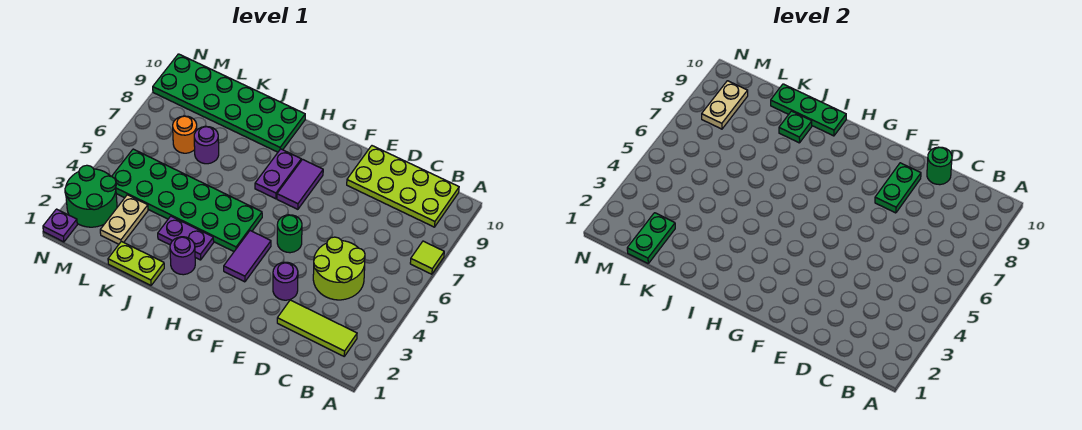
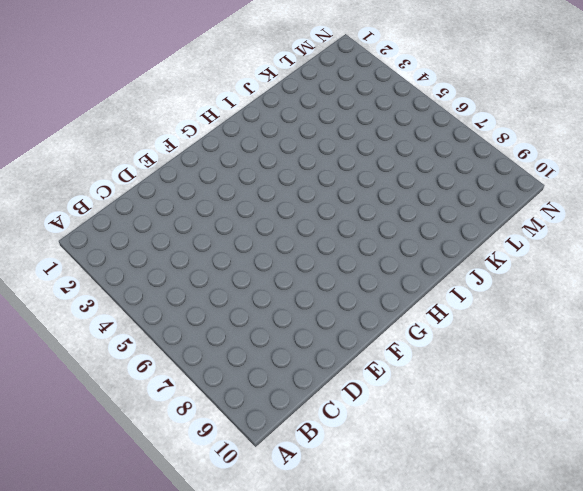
none -> lime 1x1 tile [410,241,444,274]
none -> lime 1x3 tile [277,300,357,356]
none -> lime 2x4 plate [347,146,459,227]

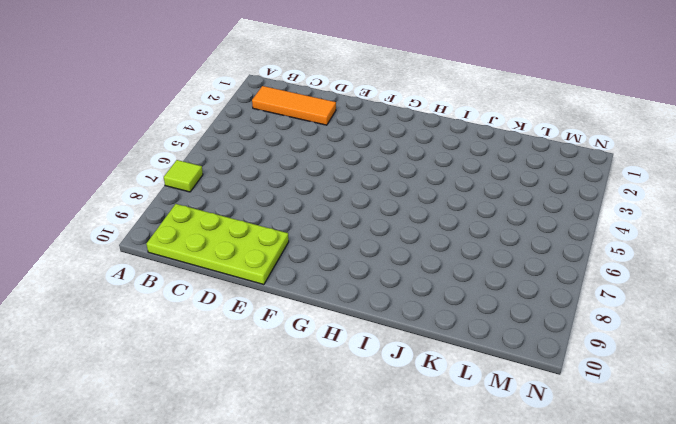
orange 1x3 tile [252,86,336,125] -> lime 1x3 tile [277,300,357,356]
none -> lime 2x2 round brick [313,237,365,300]
none -> purple 1x1 round brick [273,262,298,300]
none -> green 1x1 round brick [277,215,302,253]

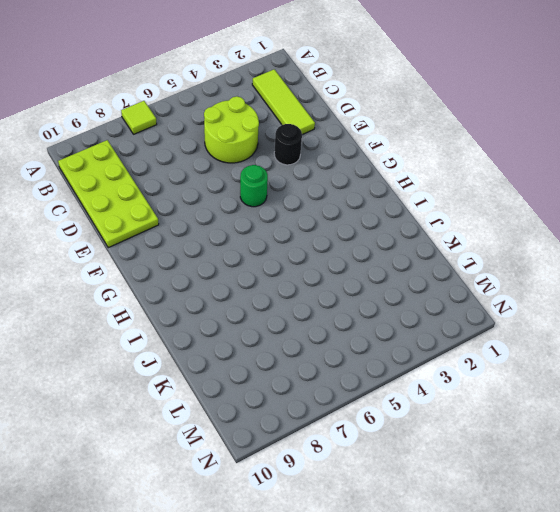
black 1x1 round brick [274,124,302,165] -> purple 1x1 round brick [273,262,298,300]
none -> purple 1x2 tile [224,231,271,282]
none -> purple 1x2 tile [277,159,323,209]
none -> green 2x6 plate [112,149,262,251]

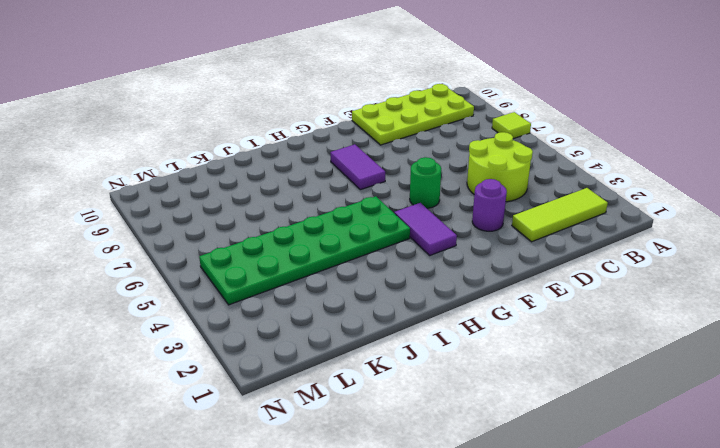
none -> purple 1x2 plate [255,149,301,199]
none -> purple 1x1 round brick [170,237,195,275]
none -> purple 1x2 plate [158,216,214,260]

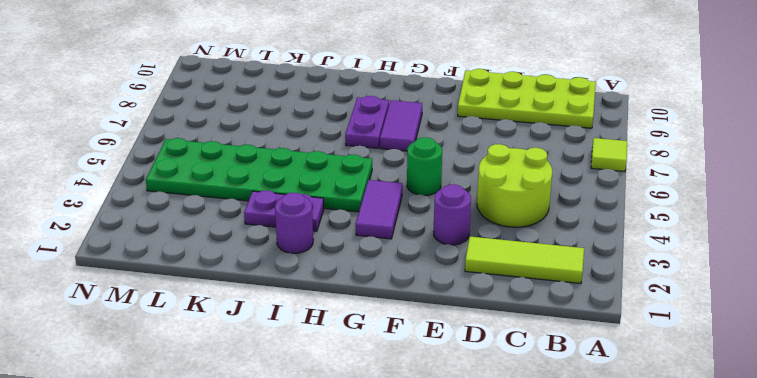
none -> green 2x6 plate [153,54,305,152]
none -> lime 1x2 plate [108,241,164,285]
none -> purple 1x1 round brick [194,126,219,164]

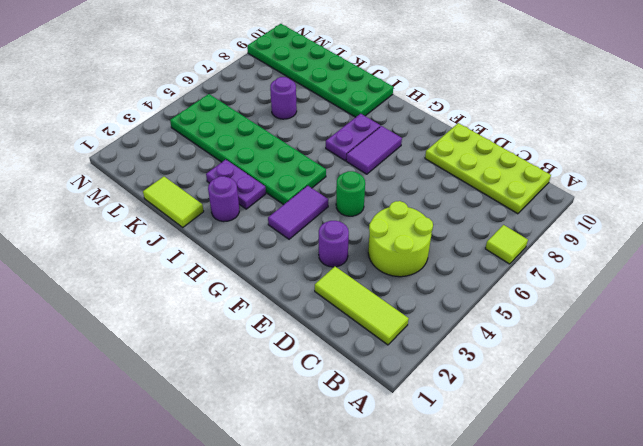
lime 1x2 tile [143,177,204,227] -> lime 1x2 plate [108,241,164,285]
none -> tan 1x2 plate [100,195,148,244]
none -> orange 1x1 round brick [173,116,197,153]
none -> green 2x2 round brick [65,165,117,227]

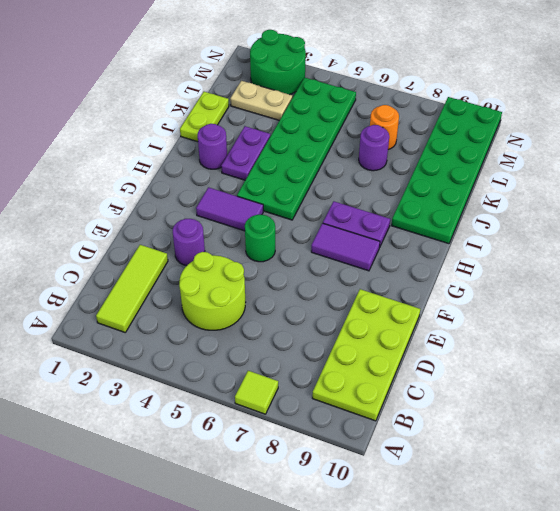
none -> purple 1x1 plate [43,209,77,242]
none -> green 1x1 round brick [927,147,952,185]
none -> green 1x2 plate [875,163,921,213]

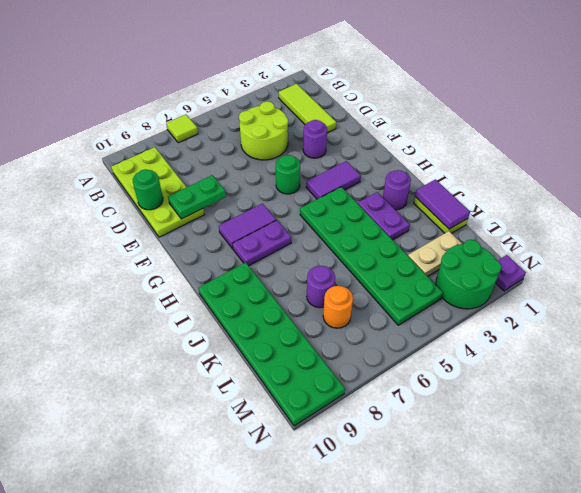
purple 1x2 tile [415,179,470,229] -> none
none -> green 1x3 plate [771,84,846,136]
none -> green 1x1 plate [779,111,812,143]
none -> green 1x2 plate [627,213,675,263]

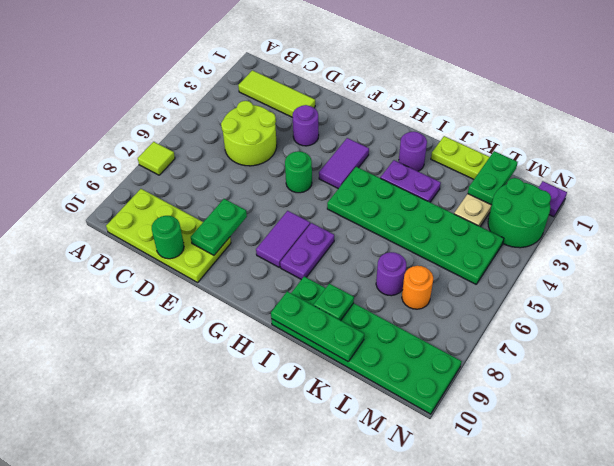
none -> tan 1x2 plate [702,81,748,129]

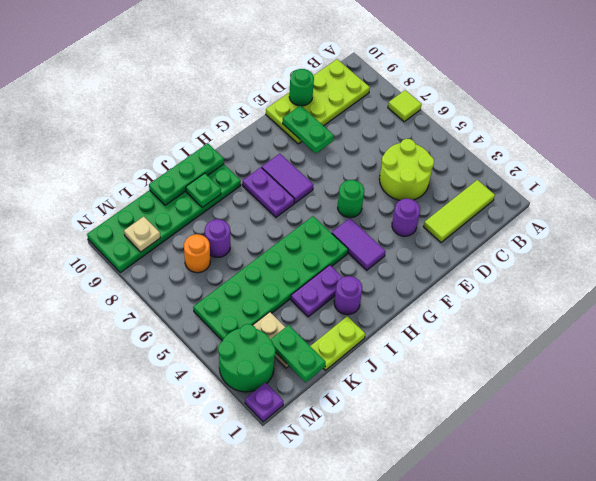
tan 1x1 plate [124,217,160,252] -> tan 1x2 plate [702,81,748,129]

